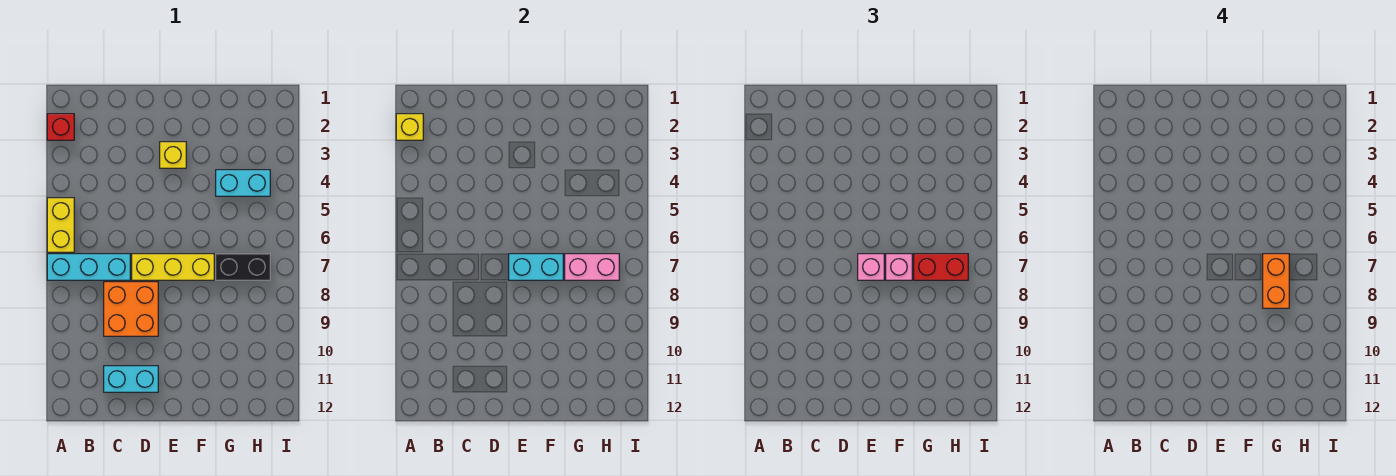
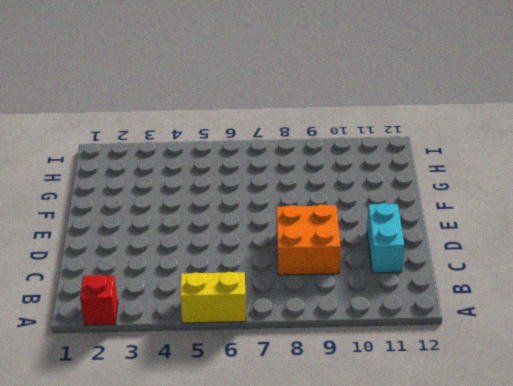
none -> cyan 1x3 brick [47,254,130,280]
none -> yellow 1x3 brick [132,254,214,280]
none -> yellow 1x1 brick [160,142,186,168]

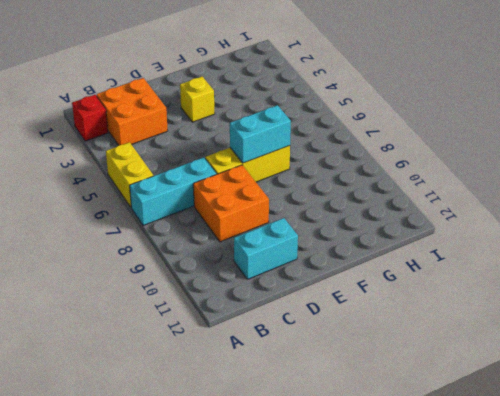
orange 2x2 brick [97,78,168,145] -> none
none -> cyan 1x2 brick [216,170,270,196]
none -> black 1x2 brick [216,254,270,280]
none -> yellow 1x1 brick [396,114,423,140]

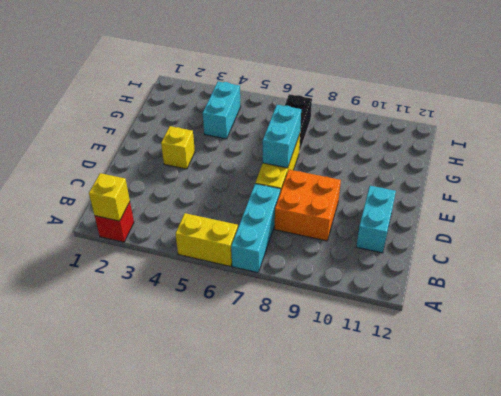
none -> pink 1x2 brick [565,254,619,280]
none -> pink 1x1 brick [858,254,884,280]
none -> pink 1x1 brick [886,254,912,280]

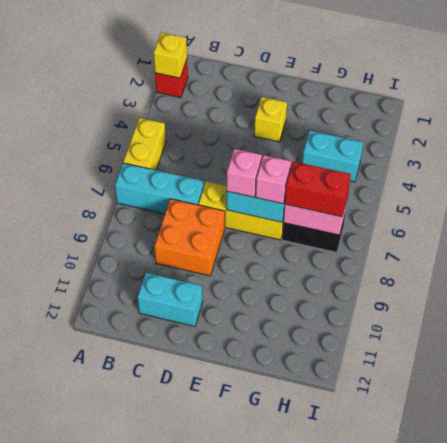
none -> orange 1x2 brick [1263,254,1289,308]

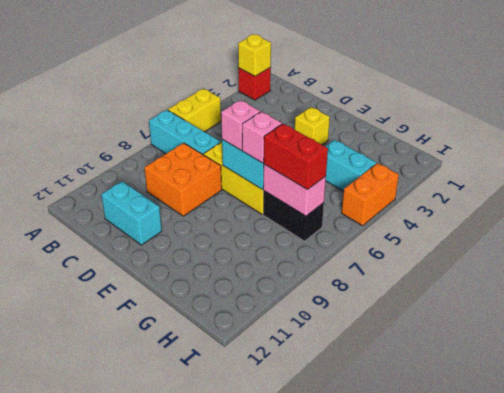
orange 1x2 brick [342,163,399,226] -> orange 1x2 brick moved to [1263,254,1289,308]

